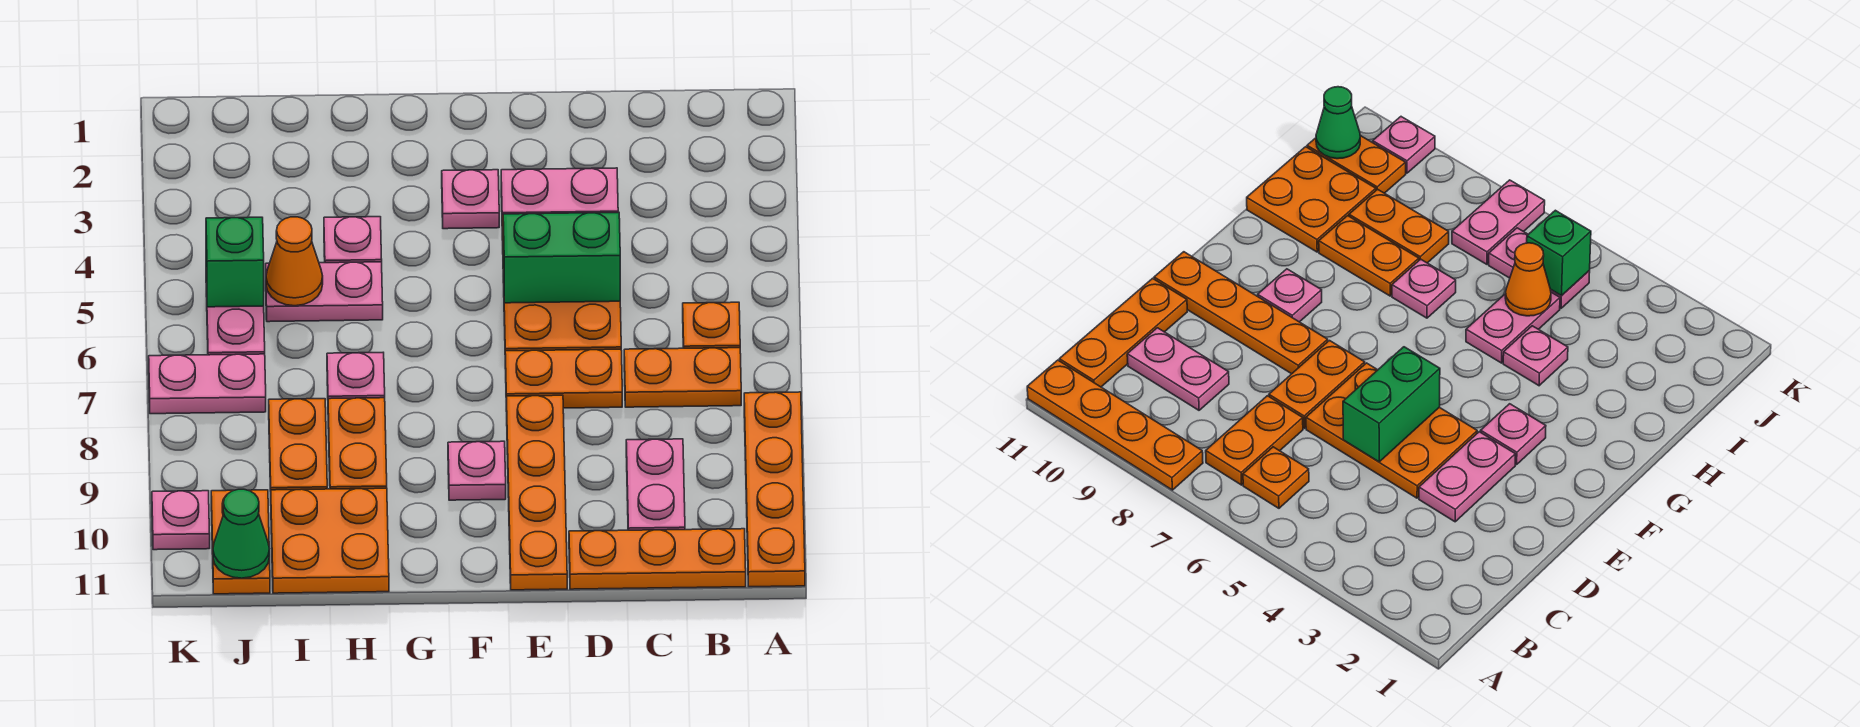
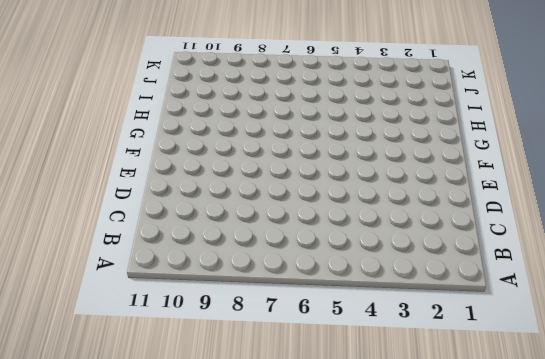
none -> orange 1x4 plate [744,392,805,587]
none -> orange 1x1 plate [683,302,740,348]
none -> orange 1x2 plate [624,348,741,407]

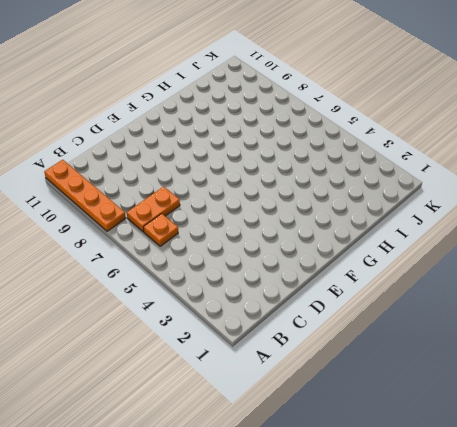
none -> orange 1x3 plate [569,529,746,589]
none -> pink 1x2 plate [626,439,685,530]
none -> pink 1x2 plate [501,168,618,215]

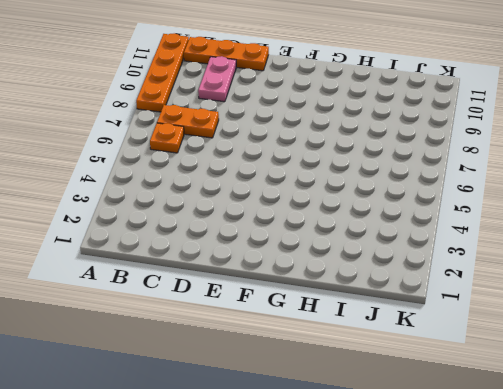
none -> pink 1x2 plate [501,168,618,215]
none -> orange 2x3 plate [502,215,621,351]
none -> orange 1x2 plate [505,349,622,408]

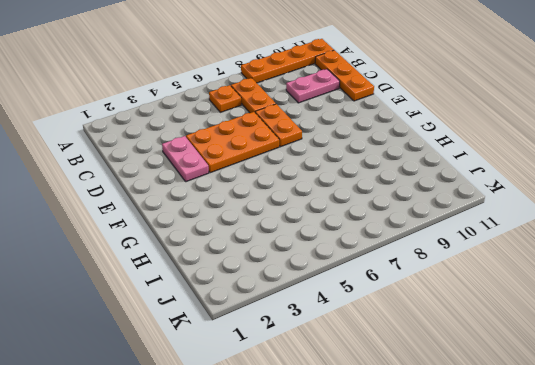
none -> orange 1x4 plate [506,395,567,590]
none -> pink 1x1 plate [442,170,499,229]
none -> pink 1x1 plate [448,441,506,500]

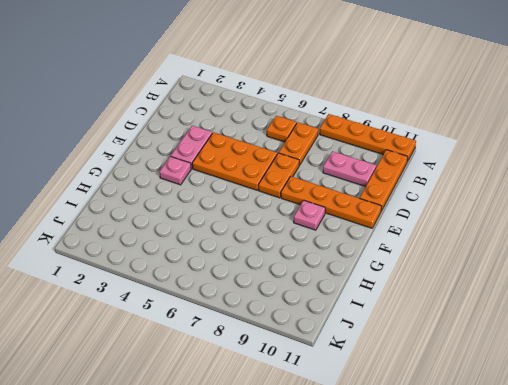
none -> pink 1x1 plate [324,217,382,263]
none -> pink 1x2 plate [266,262,383,322]
none -> pink 1x1 plate [327,353,385,399]

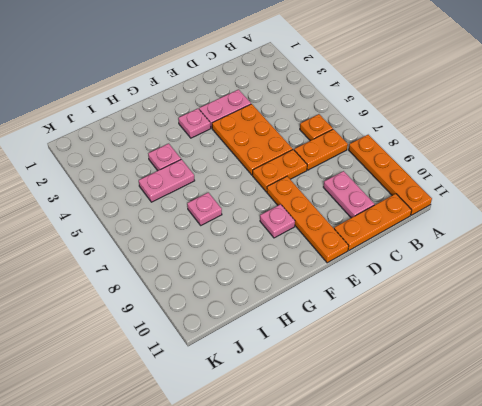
none -> orange 1x2 plate [328,398,387,489]
none -> orange 2x2 plate [271,488,389,593]
none -> orange 1x2 plate [269,399,327,491]

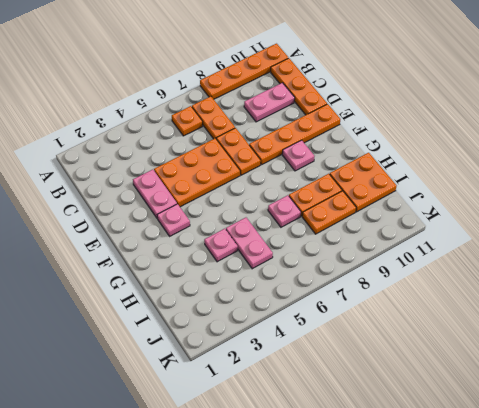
none -> pink 1x2 plate [206,282,265,355]
none -> pink 1x2 plate [149,354,266,414]
none -> orange 1x2 plate [211,490,270,594]

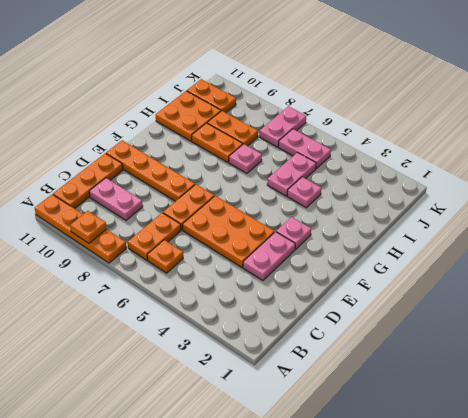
orange 1x1 plate [70,211,107,243] -> none
none -> pink 1x1 plate [448,441,506,500]
none -> pink 1x1 plate [152,491,210,550]
none -> green 1x2 brick [503,212,620,303]

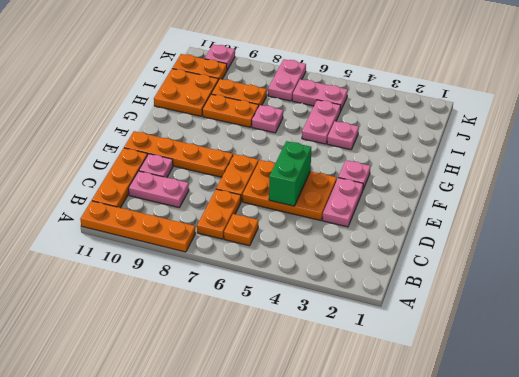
pink 1x1 plate [139,154,173,178] -> pink 1x1 plate moved to [448,441,506,500]
none -> orange 1x1 cone [266,217,323,306]
none -> green 1x1 brick [206,217,264,307]
none -> green 1x1 cone [213,489,270,578]

